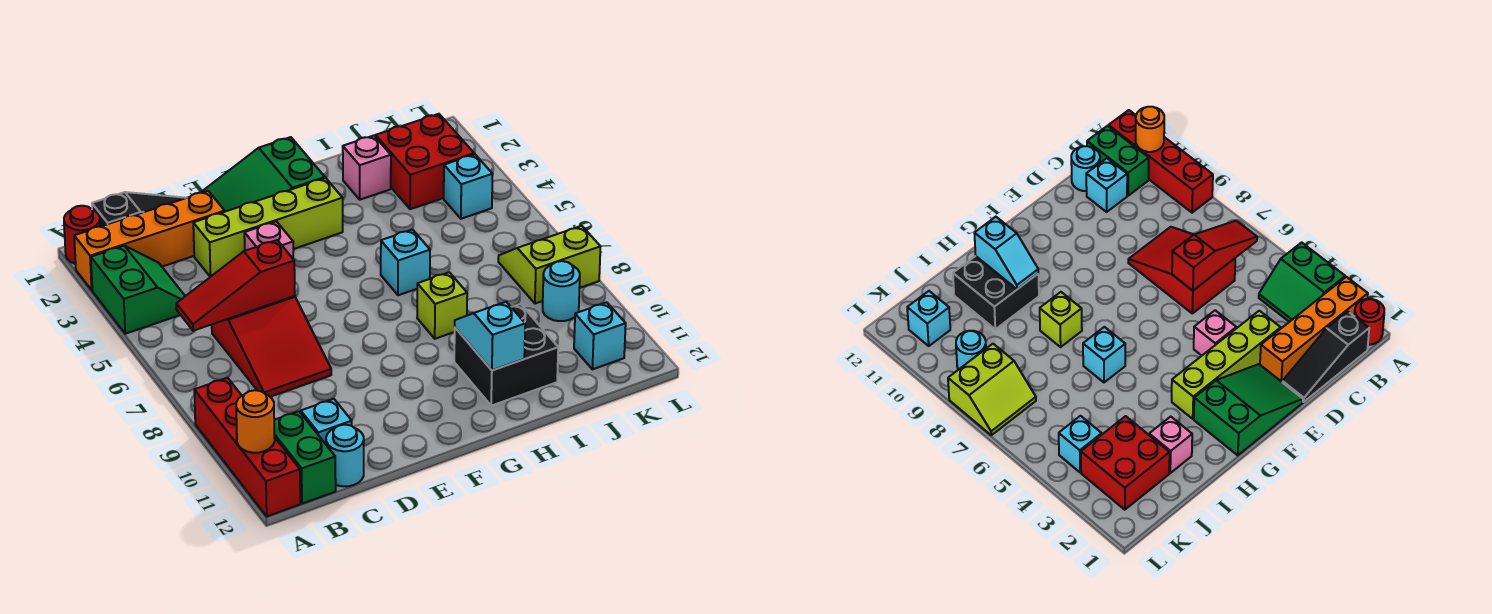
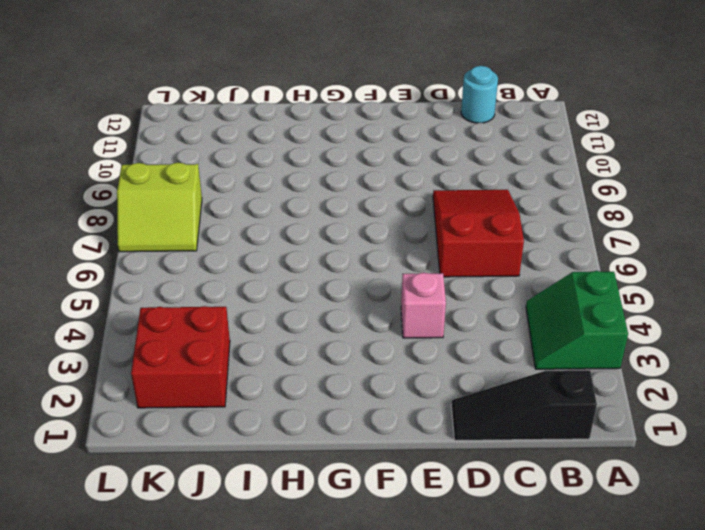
none -> red 1x1 round brick [64,206,100,264]
none -> orange 1x4 brick [74,191,225,290]
none -> red 1x4 brick [194,378,300,516]

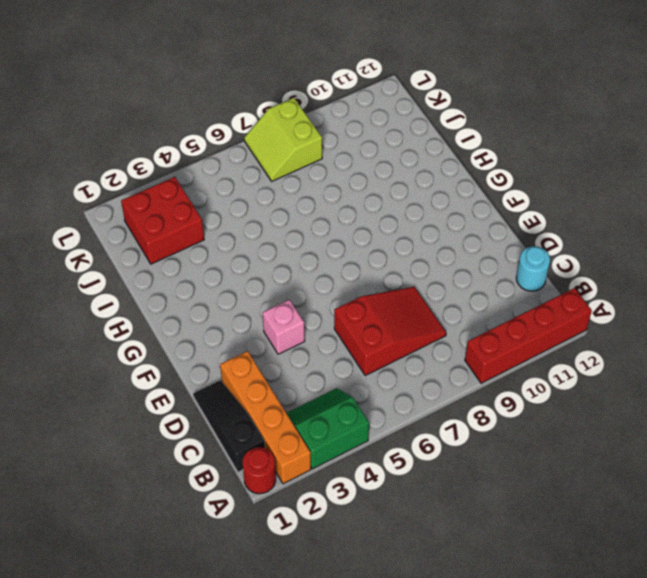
none -> green 1x2 brick [274,411,336,504]
none -> cyan 1x1 brick [301,399,352,444]
none -> lime 1x4 brick [193,178,343,277]

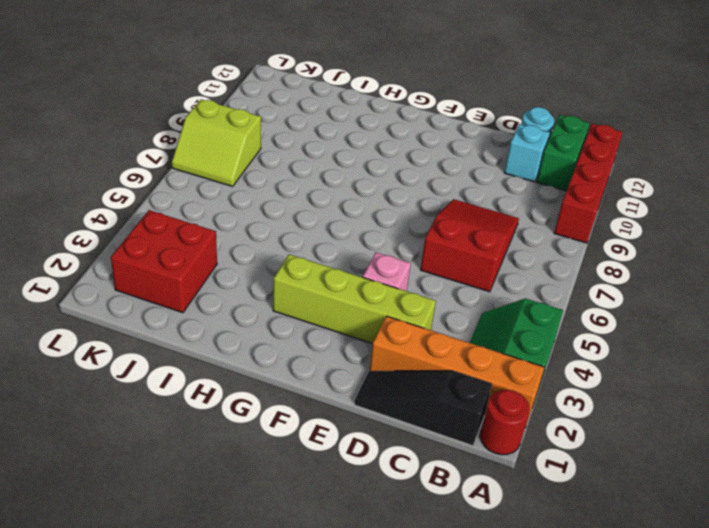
none -> green 2x3 slope [201,137,325,212]
none -> cyan 1x1 brick [381,229,430,295]
none -> lime 1x1 brick [417,272,467,339]

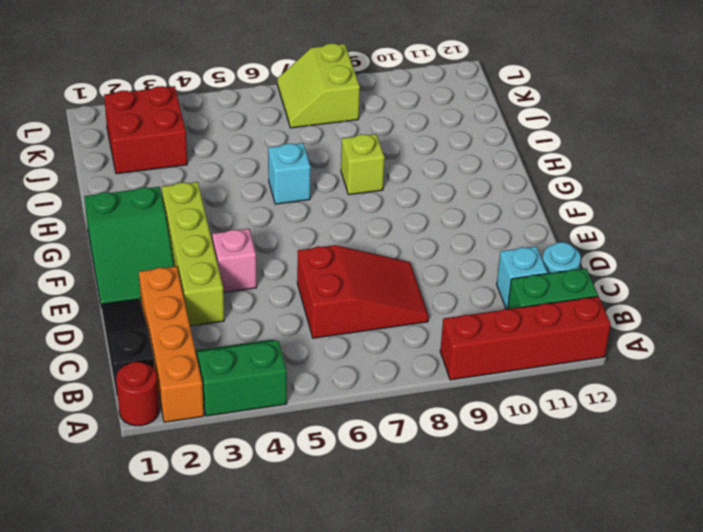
none -> black 2x2 brick [454,304,558,406]
none -> pink 1x1 brick [343,136,391,200]
none -> cyan 1x1 brick [444,154,493,219]

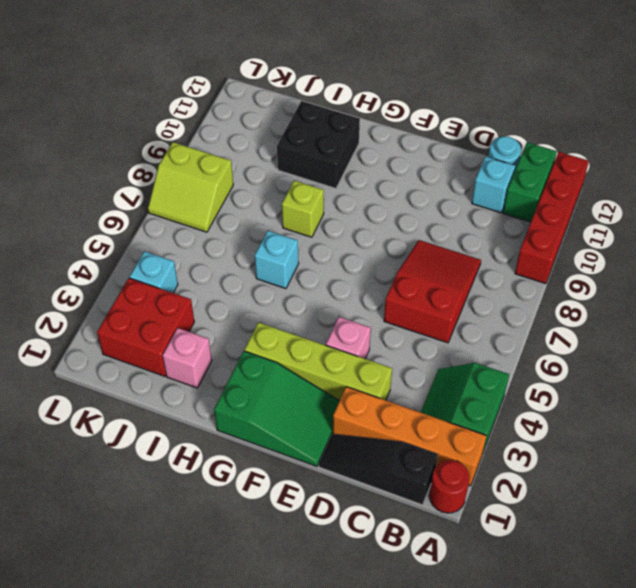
none -> cyan 1x1 round brick [543,261,580,321]
none -> cyan 1x1 brick [574,302,626,369]
none -> orange 1x1 round brick [236,390,275,453]

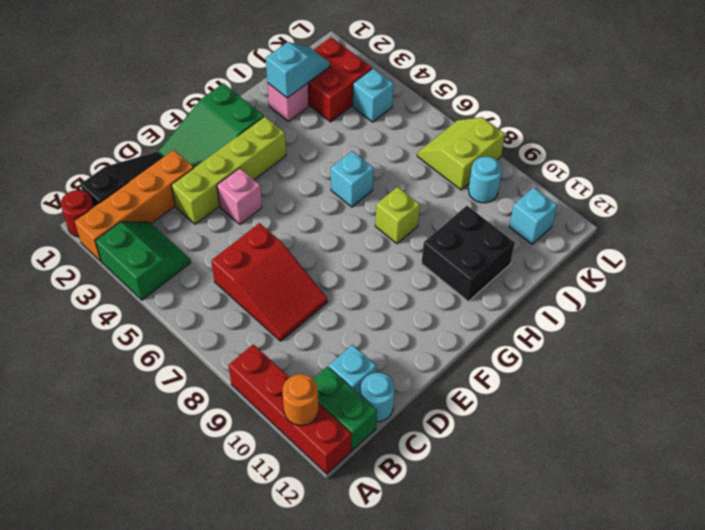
cyan 1x2 slope [266,42,330,98] -> cyan 1x2 slope turned to [455,302,525,370]
none -> red 1x3 slope [176,240,295,331]

